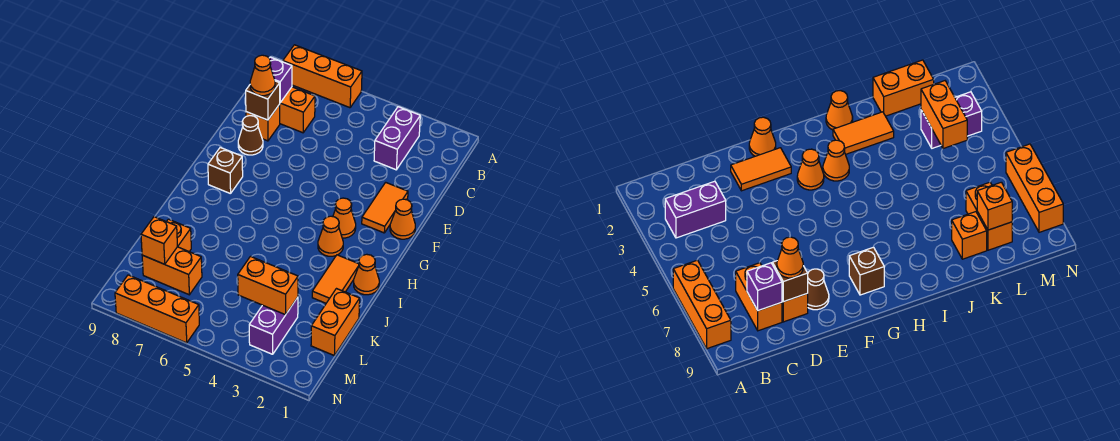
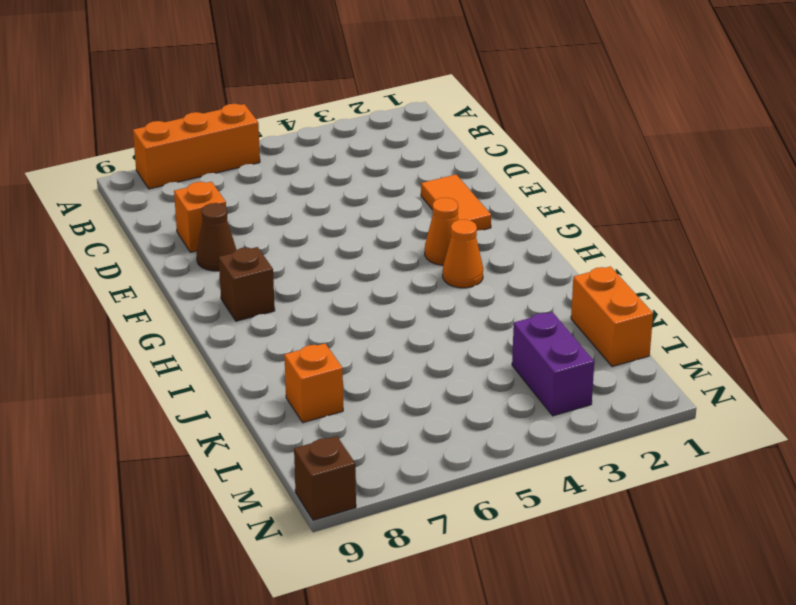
brown 1x1 brick [294,436,356,520] -> brown 1x1 brick moved to [246,81,280,120]
none -> purple 1x2 brick [374,107,420,170]
none -> orange 1x2 brick [280,87,315,133]
none -> orange 1x1 cone [390,199,415,239]

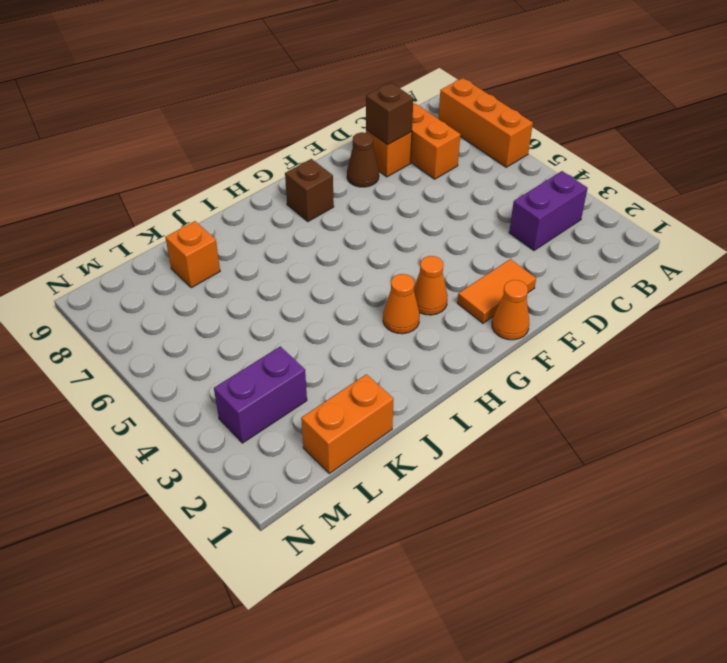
none -> orange 1x1 cone [354,254,379,295]
none -> orange 1x2 tile [312,255,359,303]
none -> orange 1x2 brick [142,247,202,295]

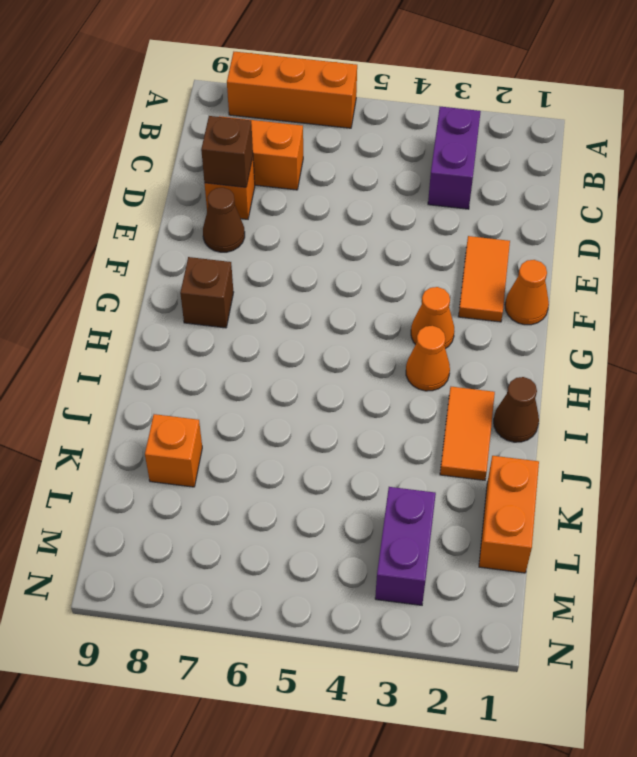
brown 1x1 cone [494,377,539,442] -> orange 1x1 cone [354,254,379,295]
none -> orange 1x2 brick [142,247,202,295]
none -> orange 1x3 brick [115,275,199,343]
none -> purple 1x1 brick [270,57,292,103]

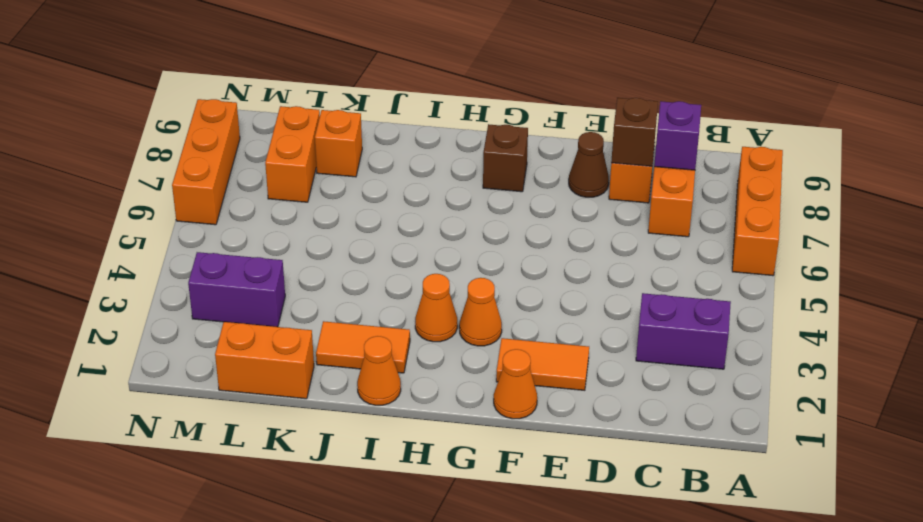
none -> orange 1x2 brick [238,257,298,315]
none -> orange 1x1 brick [141,217,177,264]
none -> orange 1x1 cone [250,55,275,96]

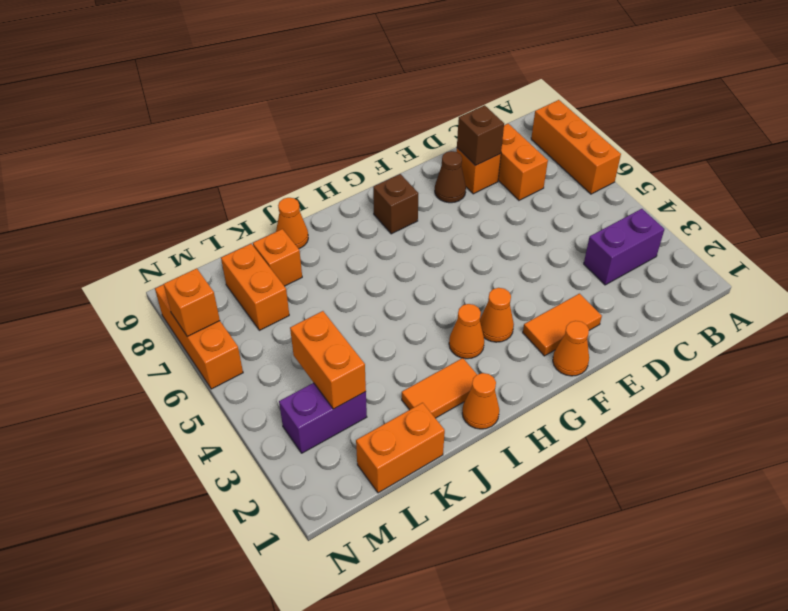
orange 1x1 cone [276,198,308,249] -> orange 1x1 cone moved to [250,55,275,96]
orange 1x1 brick [164,268,220,337] -> orange 1x1 brick moved to [141,217,177,264]
none -> purple 1x1 brick [270,57,292,103]

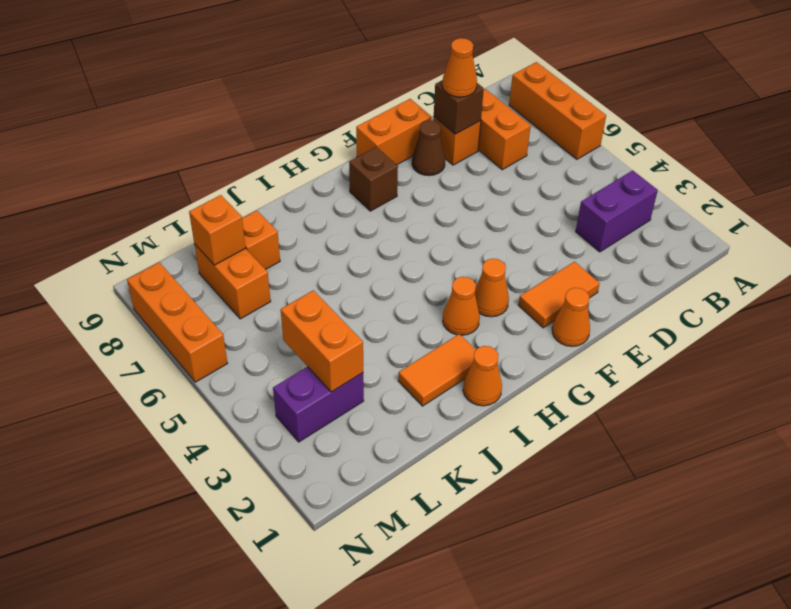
orange 1x2 brick [356,99,431,165] -> orange 1x2 brick moved to [311,289,360,355]
none -> purple 1x1 brick [270,57,292,103]

